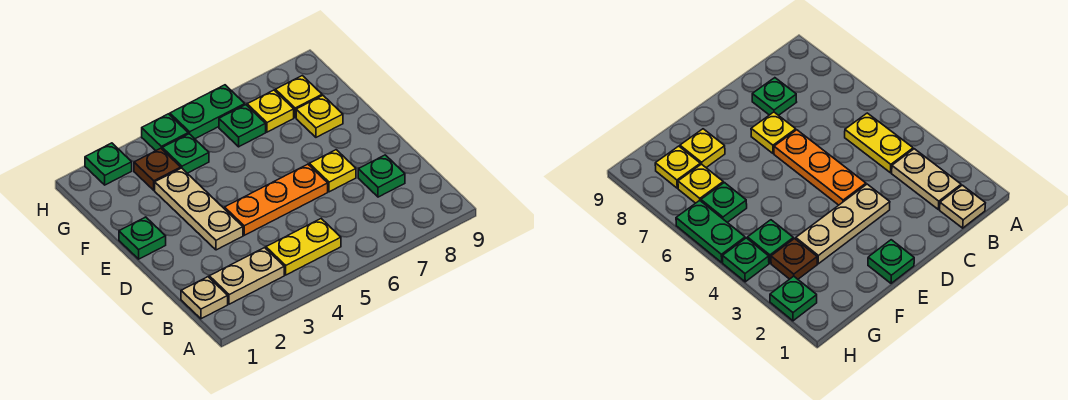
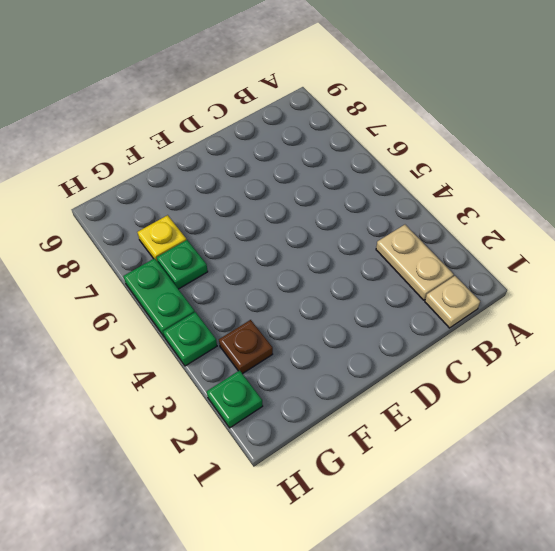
none -> yellow 1x2 plate [266,219,341,275]
none -> green 1x1 plate [358,155,405,197]
none -> tan 1x3 plate [155,168,243,250]

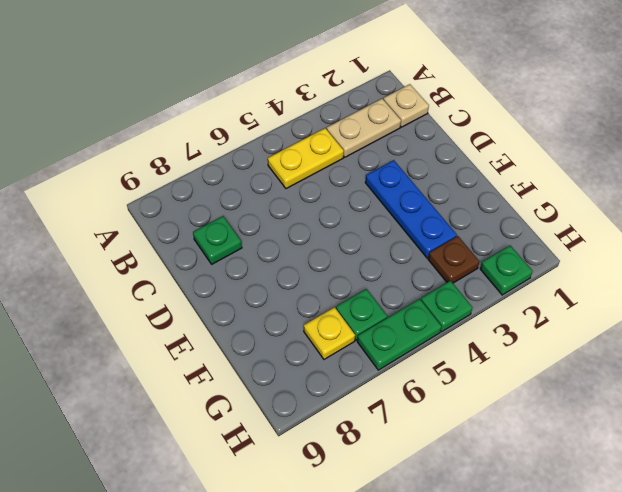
blue 1x3 plate [365,160,457,258] -> tan 1x3 plate [155,168,243,250]
none -> orange 1x3 plate [225,164,328,235]
none -> yellow 1x1 plate [309,150,356,192]
none -> green 1x1 plate [119,217,166,259]

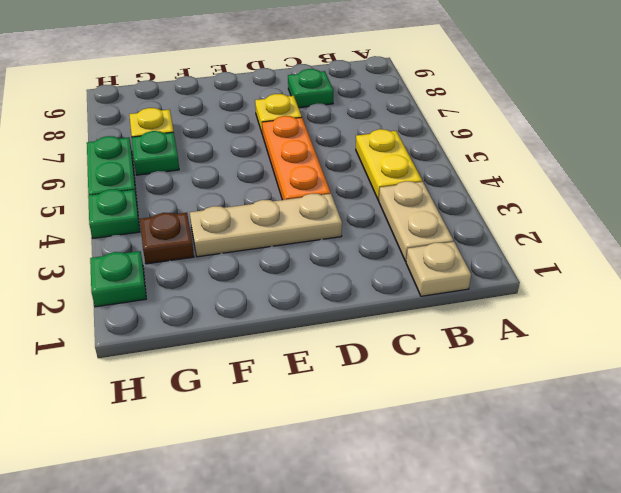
none -> green 1x1 plate [119,217,166,259]
none -> yellow 1x1 plate [296,96,343,137]
none -> green 1x1 plate [162,134,209,173]

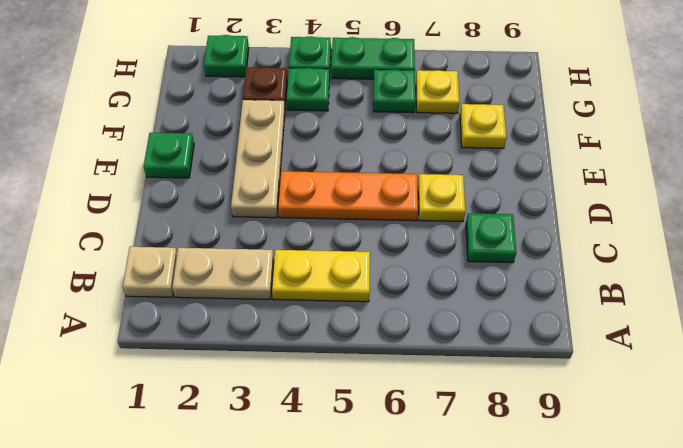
none -> yellow 1x1 plate [275,76,322,118]

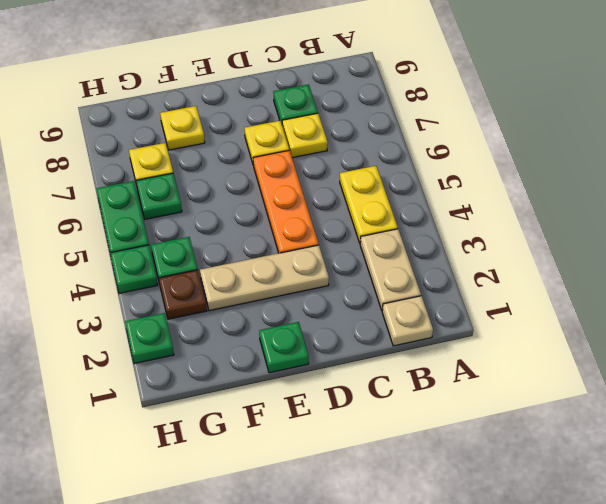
yellow 1x1 plate [282,113,328,158] -> yellow 1x1 plate moved to [275,76,322,118]

